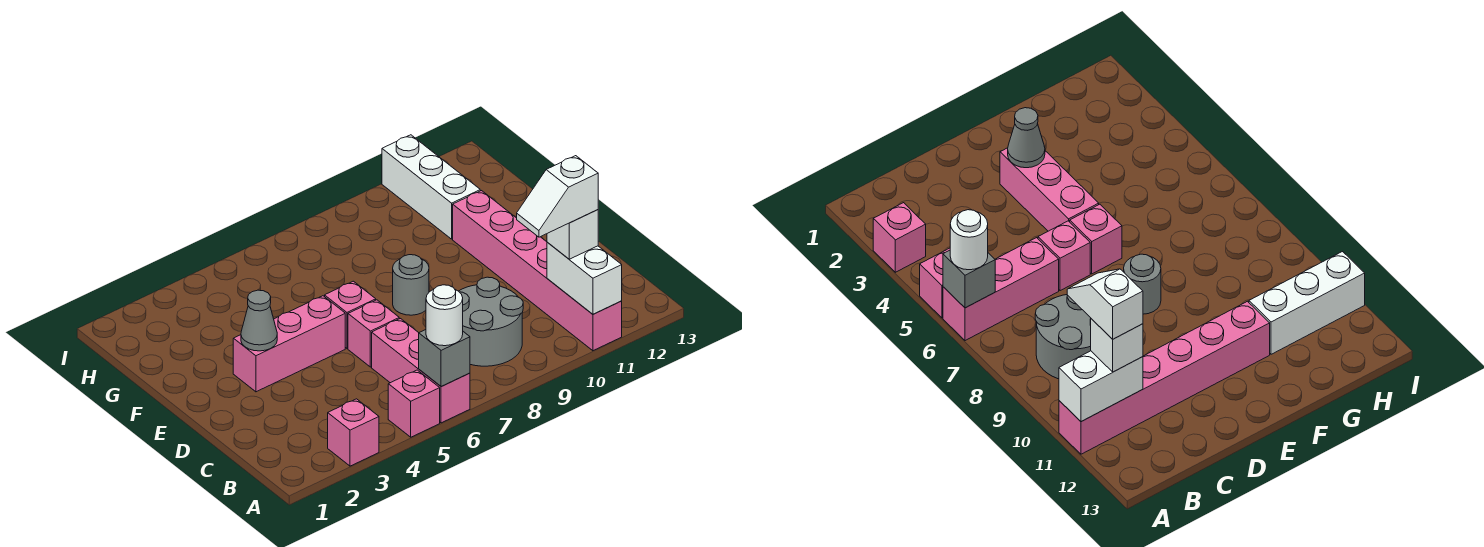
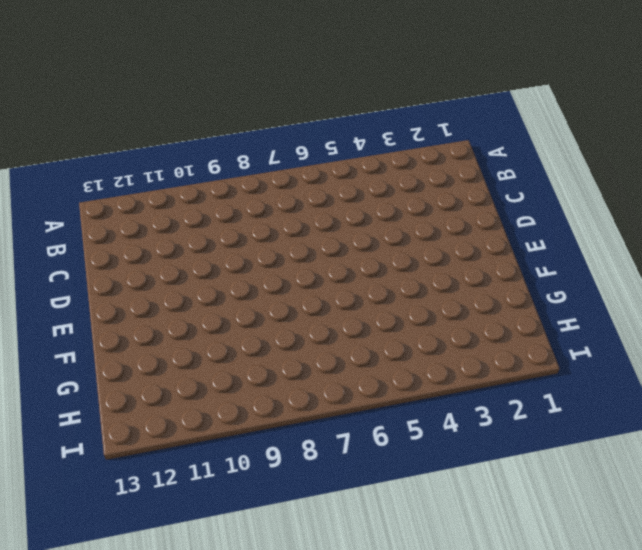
none -> pink 1x1 brick [328,399,379,466]
none -> pink 1x1 brick [388,370,440,437]
none -> pink 1x3 brick [372,319,470,423]

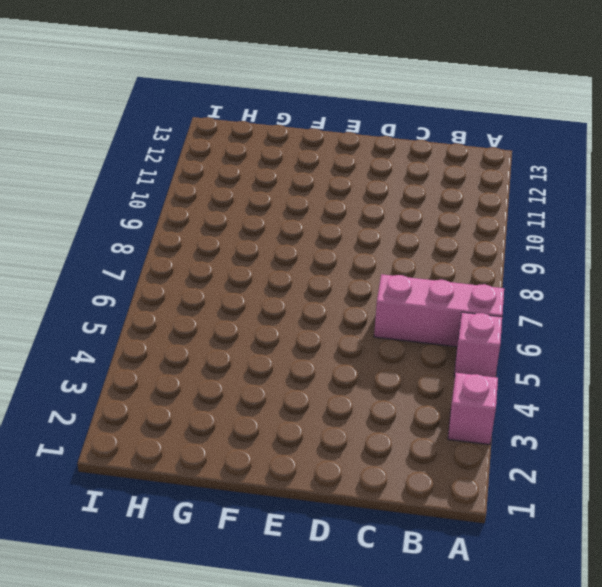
none -> pink 1x6 brick [453,191,622,351]
none -> grey 2x2 round brick [459,277,523,366]
none -> pink 1x1 brick [348,300,399,367]

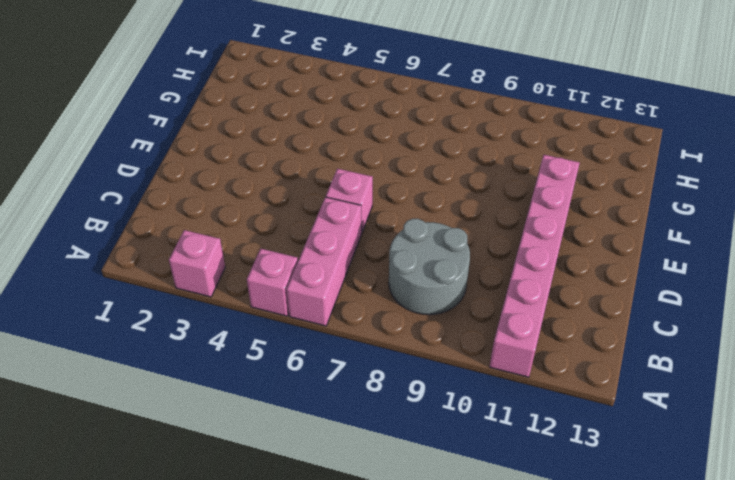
none -> pink 1x3 brick [233,296,345,392]
none -> pink 1x1 brick [325,281,376,348]
none -> grey 1x1 round brick [393,255,429,315]

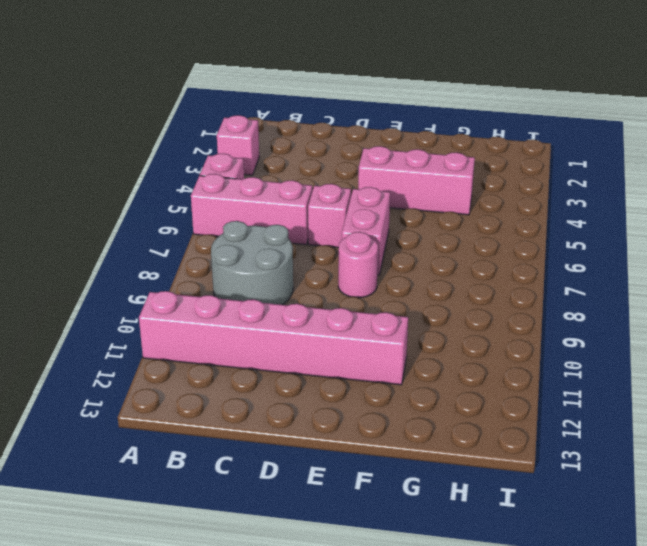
pink 1x3 brick [358,146,475,215] -> pink 1x3 brick turned to [233,296,345,392]
pink 1x2 brick [342,187,390,275] -> pink 1x1 brick [325,281,376,348]
pink 1x1 round brick [338,232,378,298] -> grey 1x1 round brick [393,255,429,315]
none -> white 1x3 brick [382,135,480,239]
none -> grey 1x1 brick [419,330,470,387]
none -> white 1x2 brick [547,242,622,314]

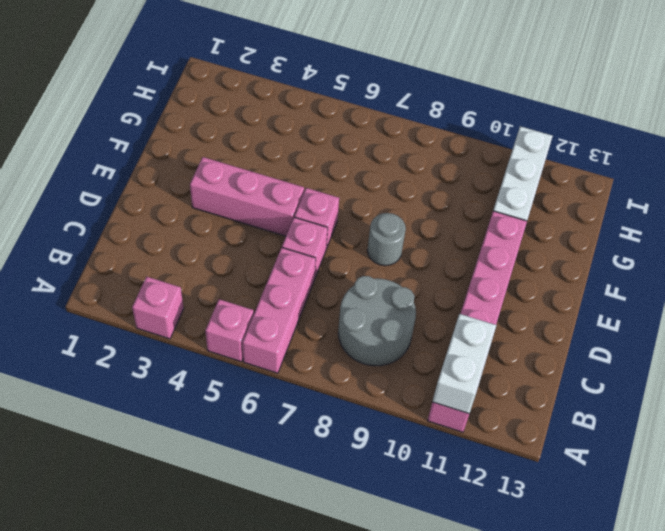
none -> grey 1x1 brick [419,330,470,387]
none -> grey 1x1 cone [241,290,277,351]
none -> white 1x1 round brick [426,285,463,346]

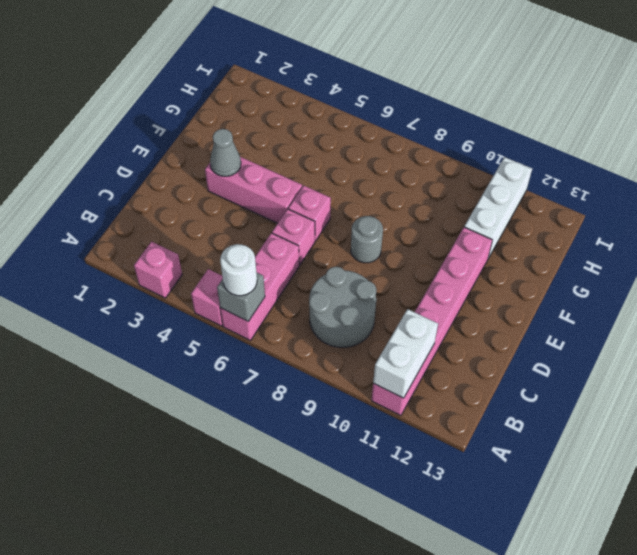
none -> white 1x1 brick [547,210,598,259]
none -> white 1x2 slope [517,156,598,237]

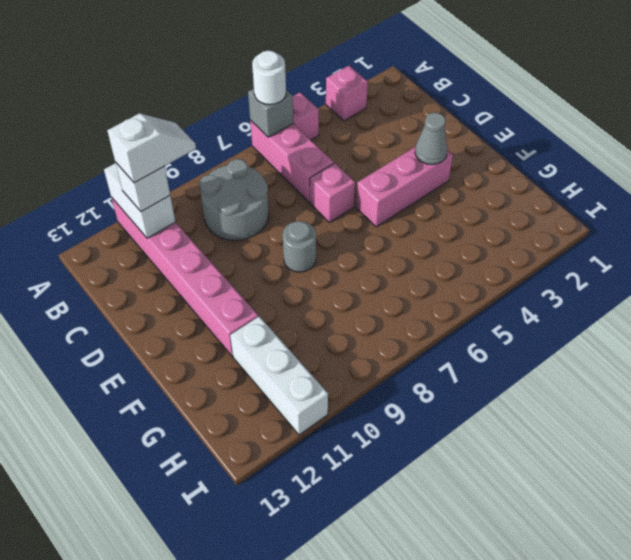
none -> pink 1x1 brick [325,281,376,348]

